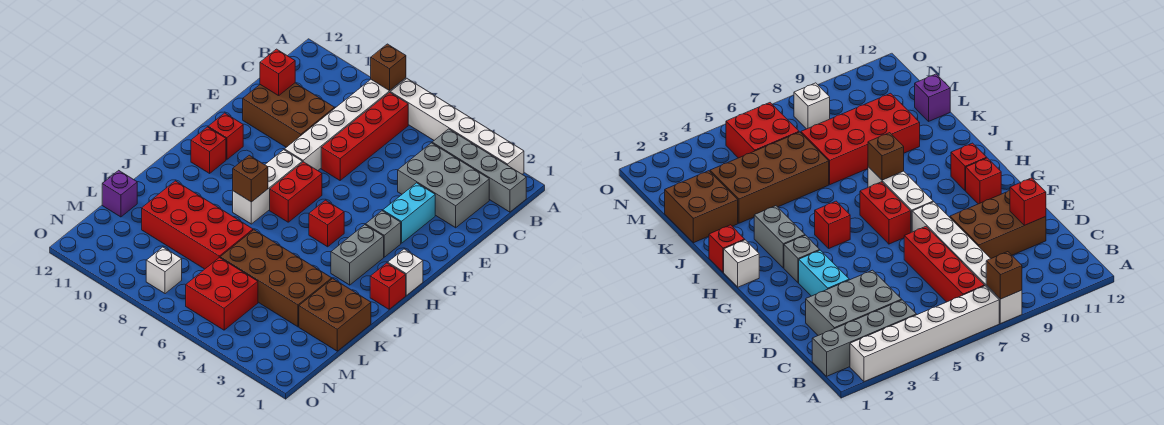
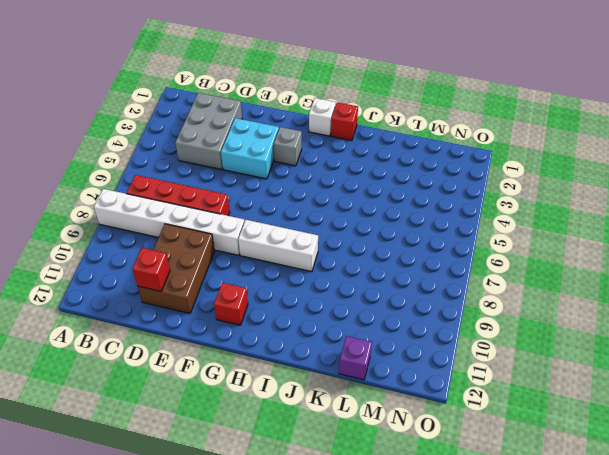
cyan 2x2 brick [221,118,279,179] -> cyan 1x2 brick [383,183,435,243]
none -> white 1x6 brick [390,79,524,174]
none -> grey 1x4 brick [432,129,526,212]
none -> red 1x2 brick [270,162,322,222]

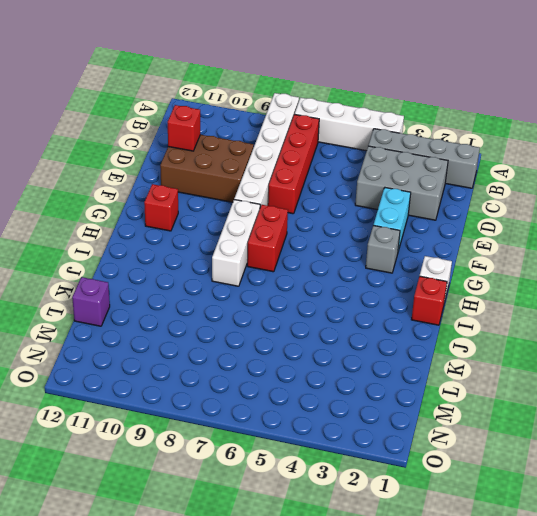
white 1x4 brick [295,98,404,151] -> white 1x6 brick [390,79,524,174]
none -> grey 1x2 brick [331,225,384,285]
none -> red 1x1 brick [309,200,344,247]
none -> red 1x1 brick [191,127,226,173]

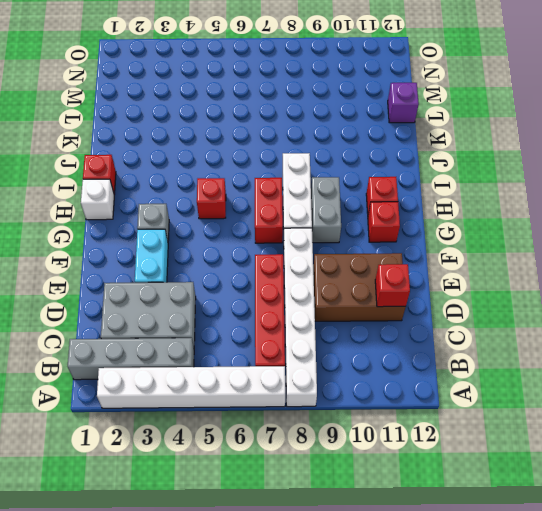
grey 1x2 brick [311,177,341,243] -> grey 1x2 brick moved to [331,225,384,285]
none -> brown 2x2 brick [299,279,371,351]
none -> brown 2x4 brick [220,230,332,327]
none -> red 2x4 brick [142,181,253,269]

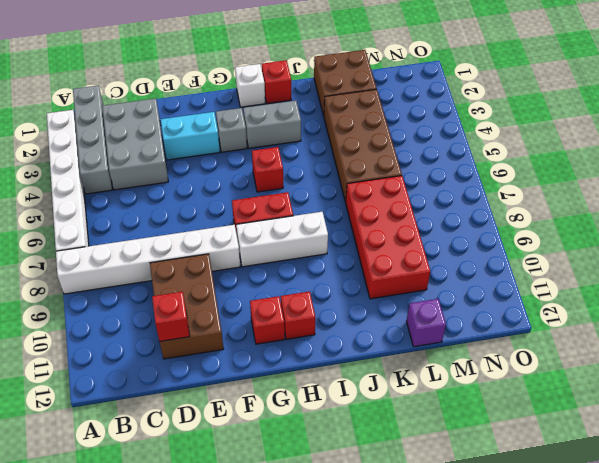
none -> red 1x4 brick [321,92,408,180]
none -> red 2x2 brick [186,257,258,330]
none -> white 1x1 brick [146,247,182,294]

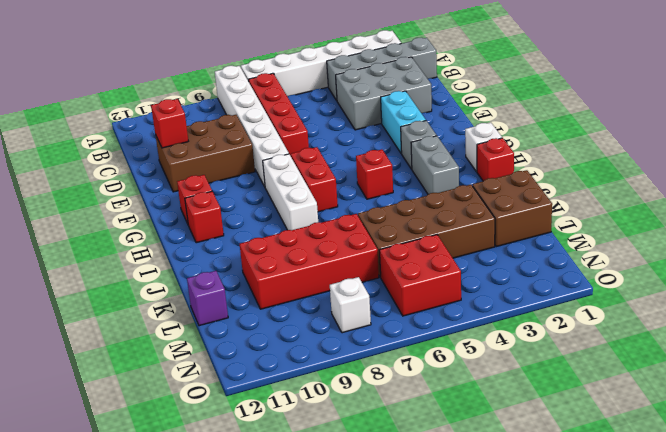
none -> brown 1x1 brick [371,44,406,91]
none -> brown 1x1 brick [233,155,268,202]

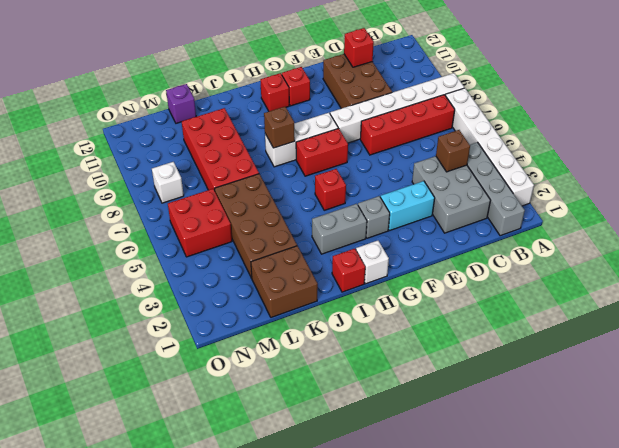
brown 1x1 brick [436,130,470,172] -> brown 1x1 brick moved to [371,44,406,91]

